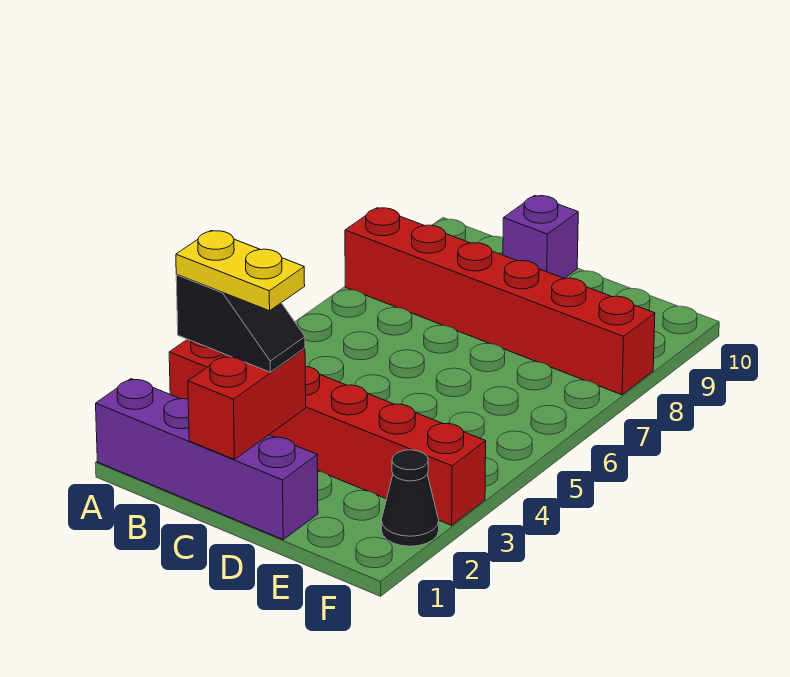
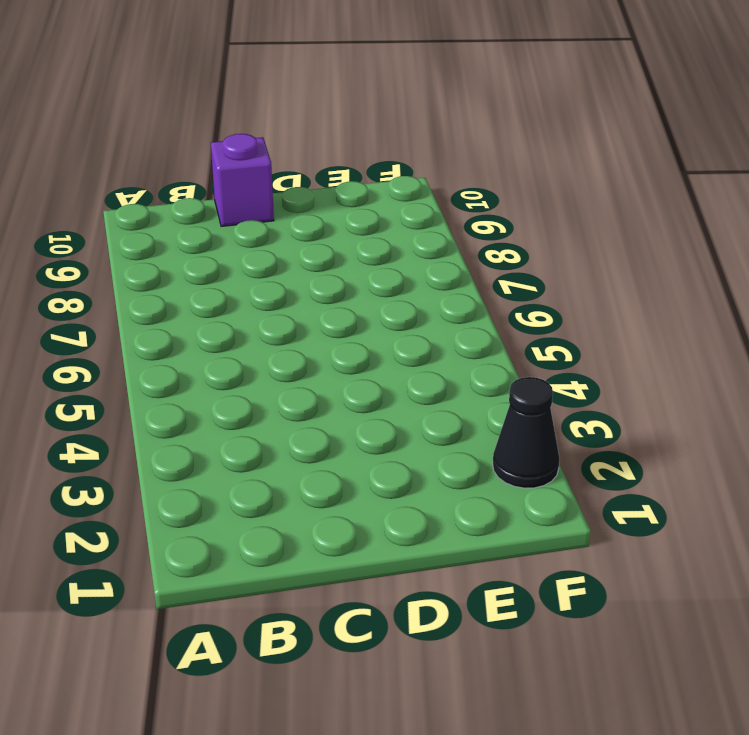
none -> purple 1x4 brick [96,379,318,540]
none -> red 1x6 brick [169,339,486,525]

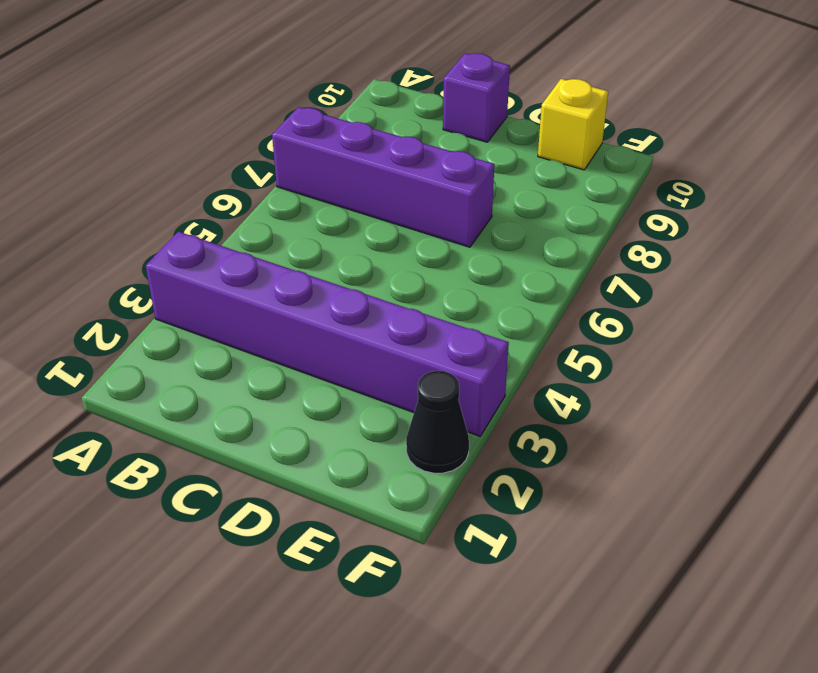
purple 1x6 brick [146,232,509,436] -> red 1x6 brick [169,339,486,525]
purple 1x4 brick [272,107,494,247] -> purple 1x4 brick moved to [96,379,318,540]
yellow 1x1 brick [538,79,608,170] -> none
none -> red 1x6 brick [345,208,655,395]
none -> red 1x2 brick [188,348,306,460]

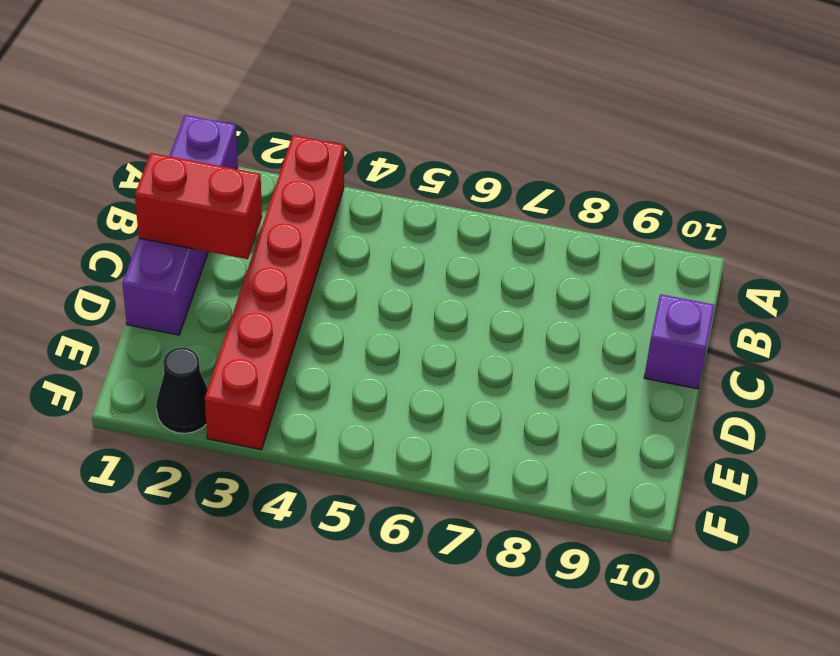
none -> red 1x6 brick [345,208,655,395]
none -> black 1x2 slope [176,275,305,372]

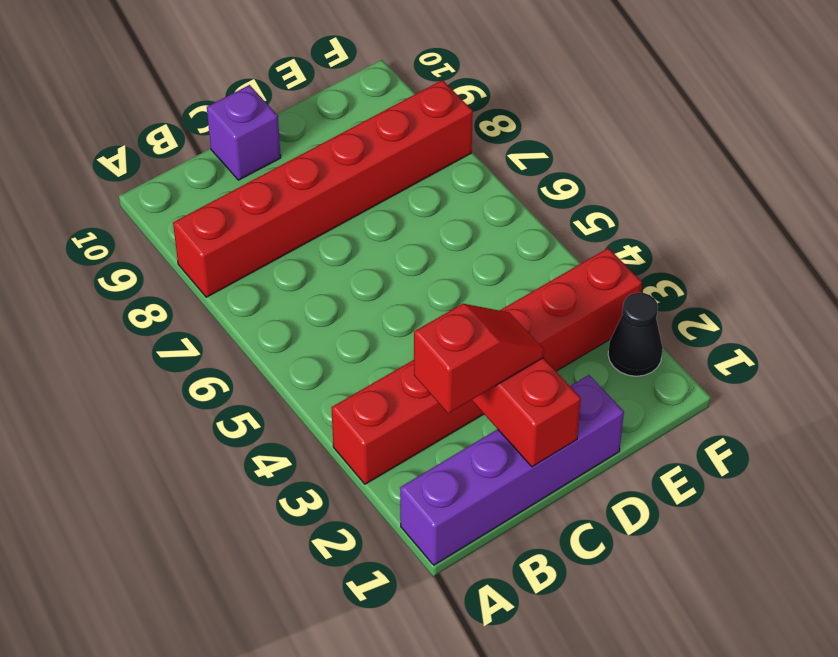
red 1x2 slope [414,304,544,413] -> black 1x2 slope [176,275,305,372]
none -> yellow 1x2 plate [176,230,305,311]

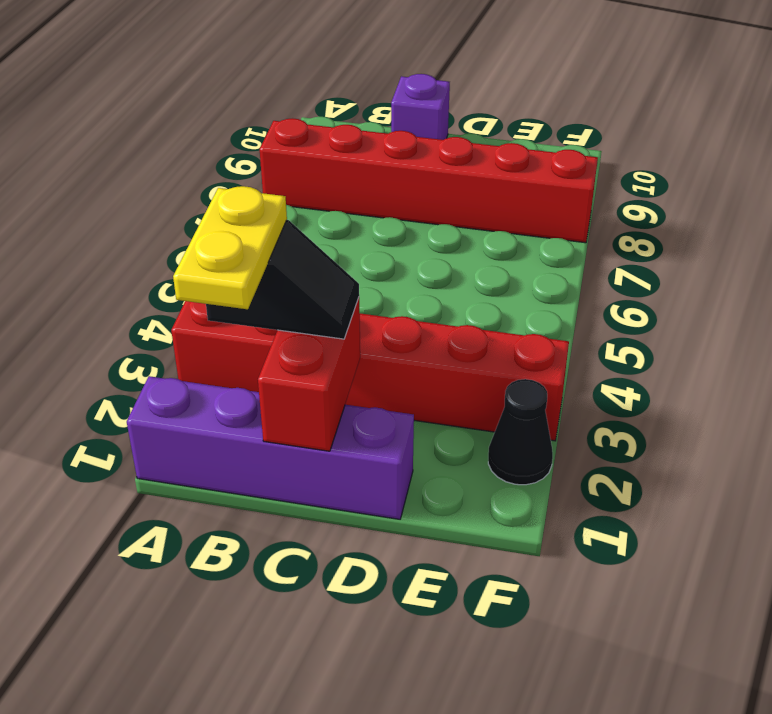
yellow 1x2 plate [173,186,287,309] -> yellow 1x2 plate turned to [176,230,305,311]

